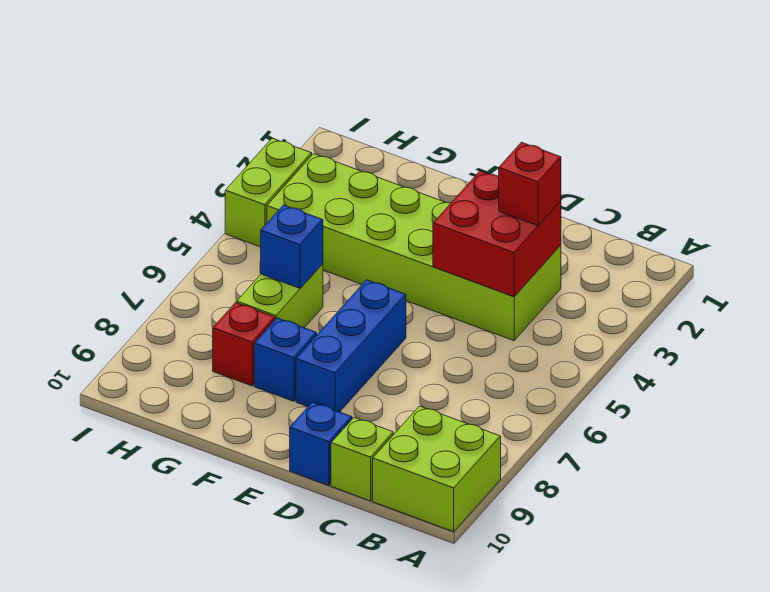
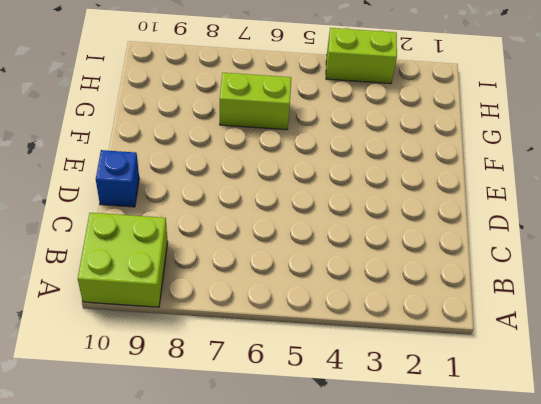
none -> lime 2x6 brick [267,154,561,341]
none -> lime 1x1 brick [331,418,393,501]
none -> blue 1x3 brick [296,280,406,412]

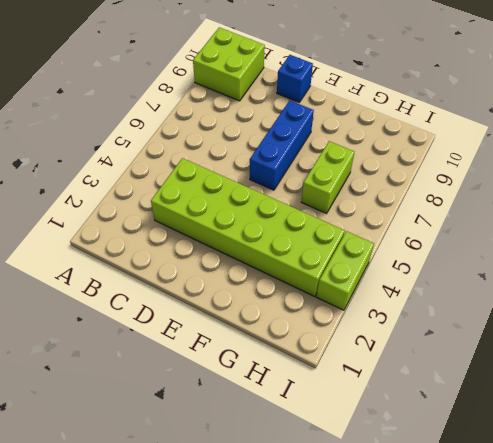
none -> lime 1x1 brick [331,418,393,501]
none -> blue 1x1 brick [254,318,317,401]
none -> red 1x1 brick [213,303,275,386]

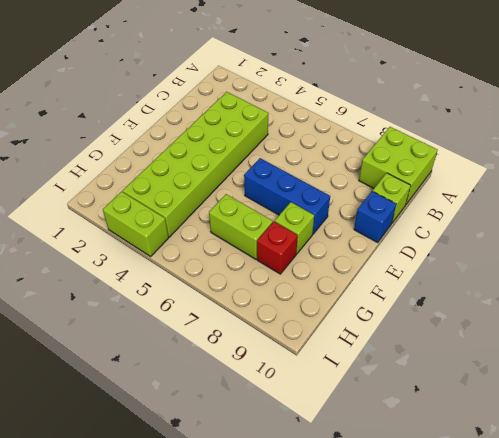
lime 1x1 brick [275,202,314,254] -> blue 1x1 brick [254,318,317,401]
none -> red 2x2 brick [433,171,561,296]
none -> blue 1x1 brick [261,205,323,288]
none -> red 1x1 brick [499,142,561,226]

